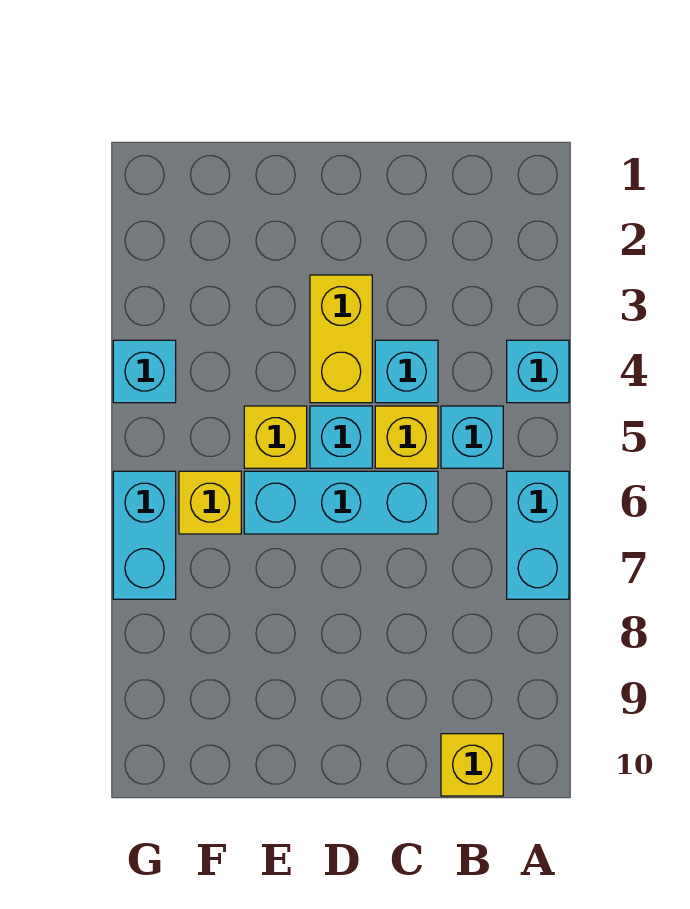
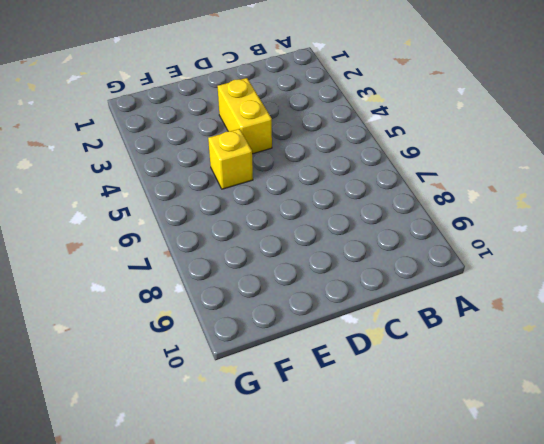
none -> cyan 1x1 brick [507,340,569,403]
none -> cyan 1x2 brick [507,471,569,599]
none -> cyan 1x1 brick [441,406,503,468]

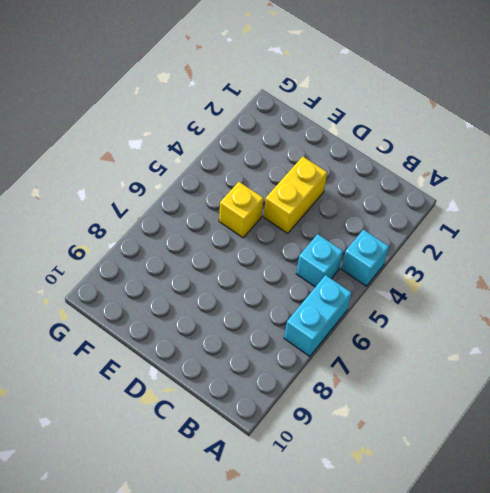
none -> yellow 1x1 brick [441,734,503,796]
none -> cyan 1x1 brick [375,340,438,403]
none -> yellow 1x1 brick [375,406,438,468]

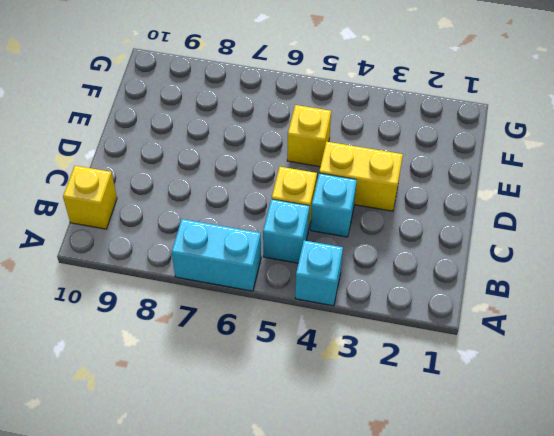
none -> cyan 1x3 brick [244,471,438,534]
none -> cyan 1x1 brick [310,406,372,468]
none -> yellow 1x1 brick [179,471,241,534]

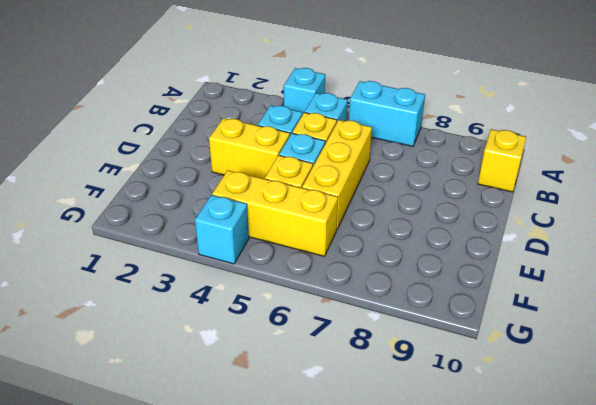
yellow 1x3 brick [302,120,372,229] -> cyan 1x3 brick [244,471,438,534]
yellow 1x3 brick [212,170,338,256] -> yellow 1x1 brick [179,471,241,534]
none -> cyan 1x2 brick [113,471,176,599]

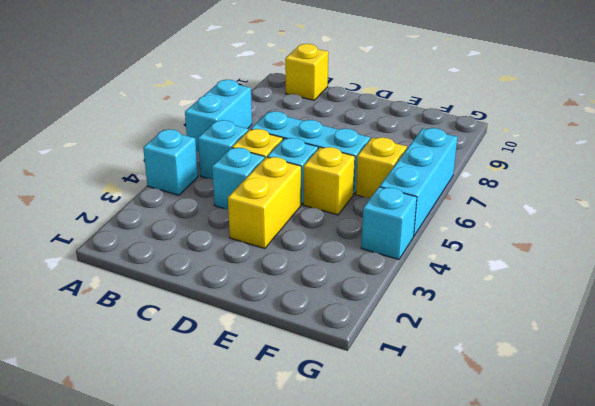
cyan 1x3 brick [380,128,457,236] -> cyan 1x2 brick [113,471,176,599]

